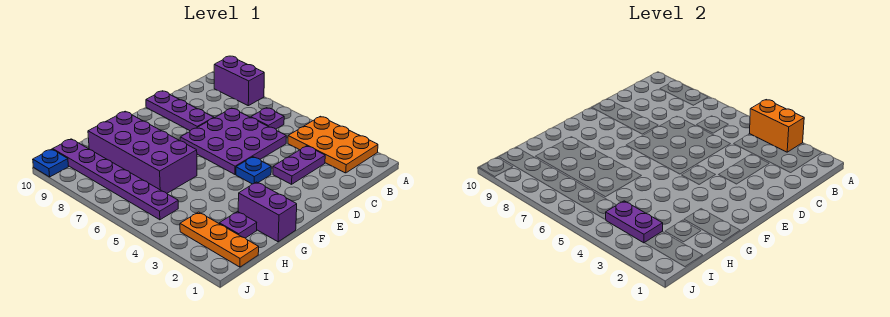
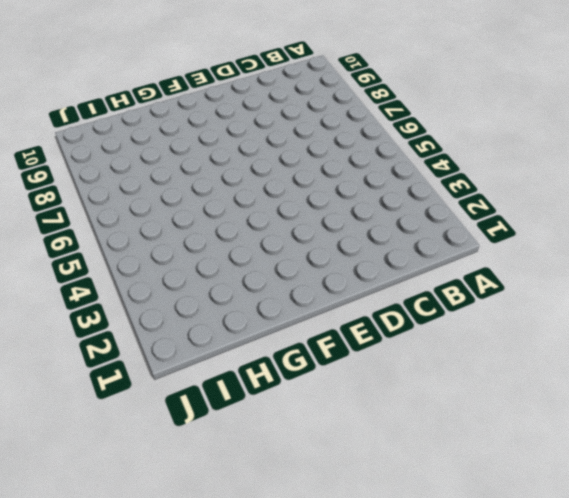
none -> orange 2x3 plate [288,116,378,173]
none -> purple 1x2 brick [214,56,264,106]
none -> purple 1x1 plate [251,108,284,129]

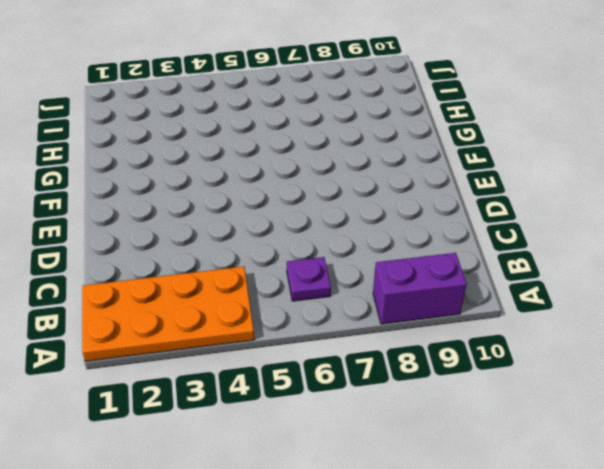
orange 2x4 plate [82,267,254,361] -> orange 2x3 plate [288,116,378,173]
none -> purple 1x2 plate [273,146,325,184]
none -> purple 3x3 plate [180,108,286,174]
none -> purple 1x3 plate [146,91,214,131]

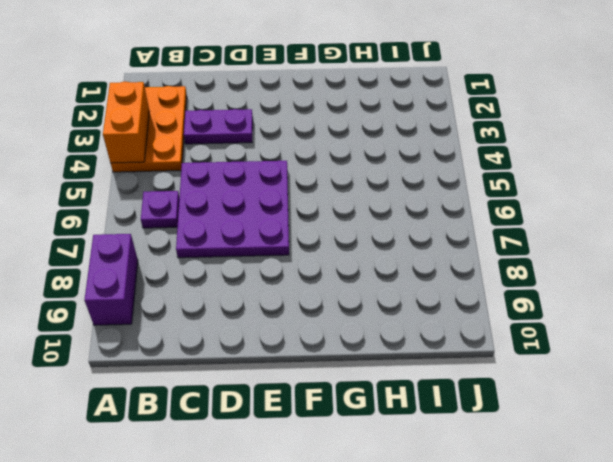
none -> purple 1x3 plate [146,91,214,131]
none -> blue 1x1 plate [236,157,271,184]
none -> purple 1x2 brick [238,182,297,242]

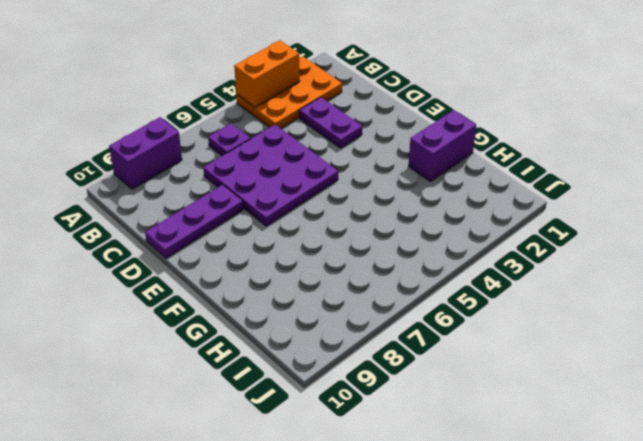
none -> blue 1x1 plate [236,157,271,184]
none -> purple 2x4 brick [88,111,197,193]
none -> purple 1x1 plate [219,212,257,238]

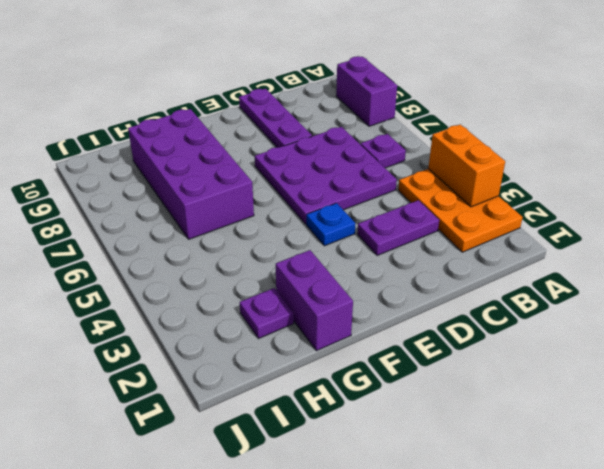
none -> orange 1x3 plate [180,212,259,267]
none -> purple 1x6 plate [53,139,178,220]
none -> blue 1x1 plate [33,149,69,177]

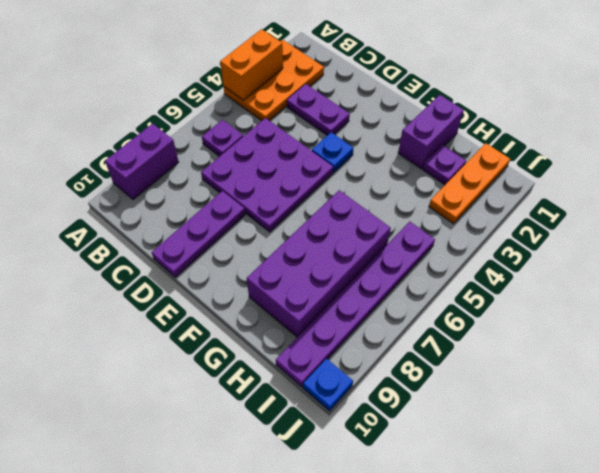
none -> purple 1x2 plate [606,201,663,243]

